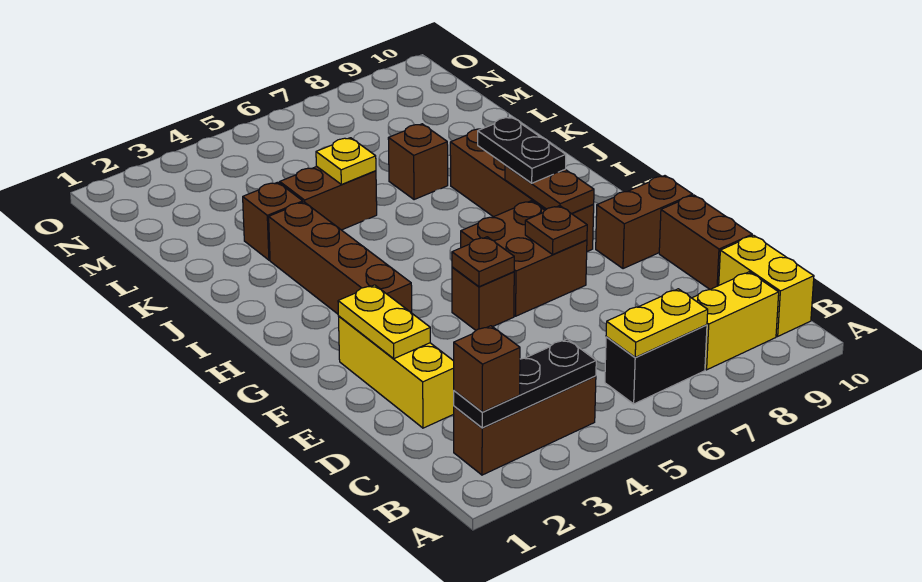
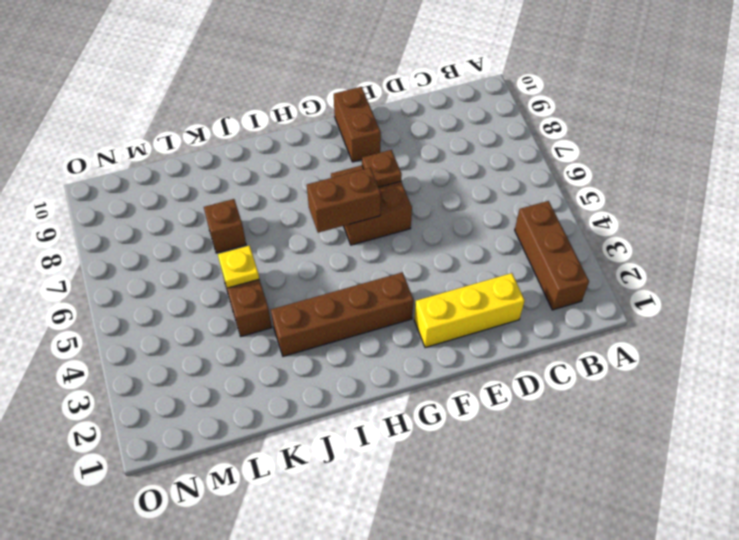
brown 1x2 brick [307,168,381,233] -> brown 1x2 brick moved to [659,195,752,290]
none -> black 1x2 brick [605,325,707,404]
none -> yellow 1x2 brick [692,272,779,370]
none -> yellow 1x2 brick [719,235,814,336]

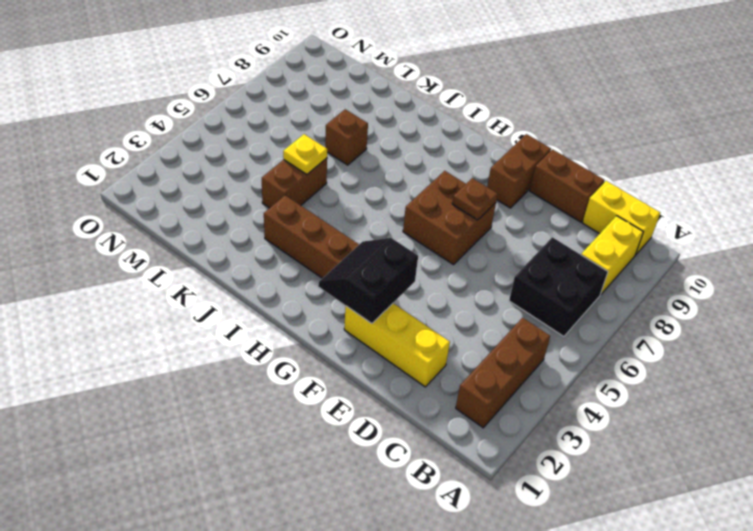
black 2x2 brick [509,237,608,336] -> black 1x2 brick [605,325,707,404]
black 2x2 slope [318,238,418,324] -> yellow 1x2 plate [338,285,430,359]
none -> brown 1x1 brick [452,267,514,330]
none -> brown 1x4 brick [450,129,594,251]
none -> brown 1x1 brick [243,182,303,260]

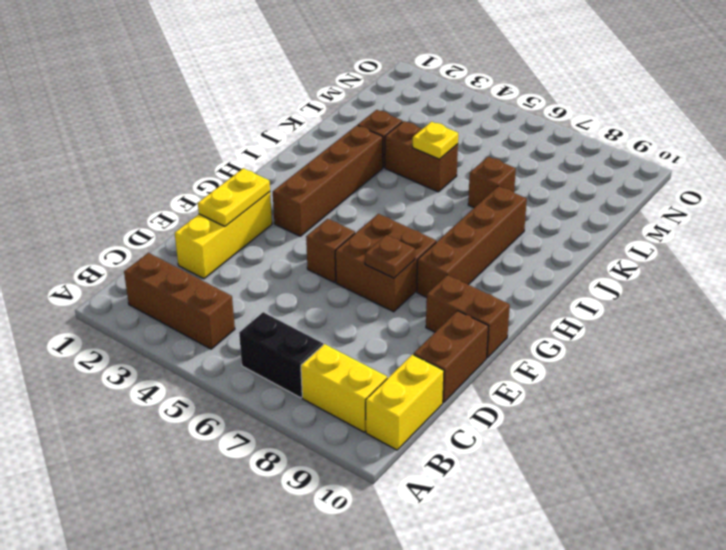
none -> black 1x3 plate [454,339,596,428]
none -> yellow 1x2 plate [606,289,708,357]
none -> brown 1x1 plate [452,237,514,287]

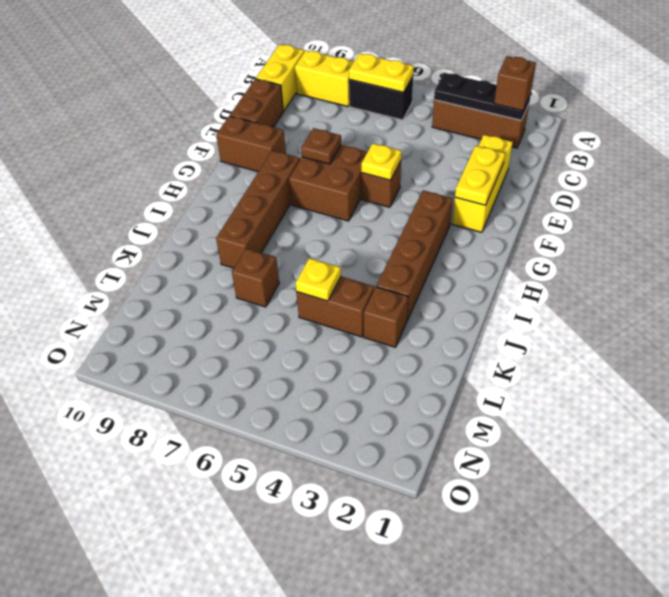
yellow 1x1 plate [361,143,401,180] -> brown 1x1 plate [452,237,514,287]
none -> brown 1x2 plate [505,165,594,214]
none -> black 1x2 plate [478,117,566,183]

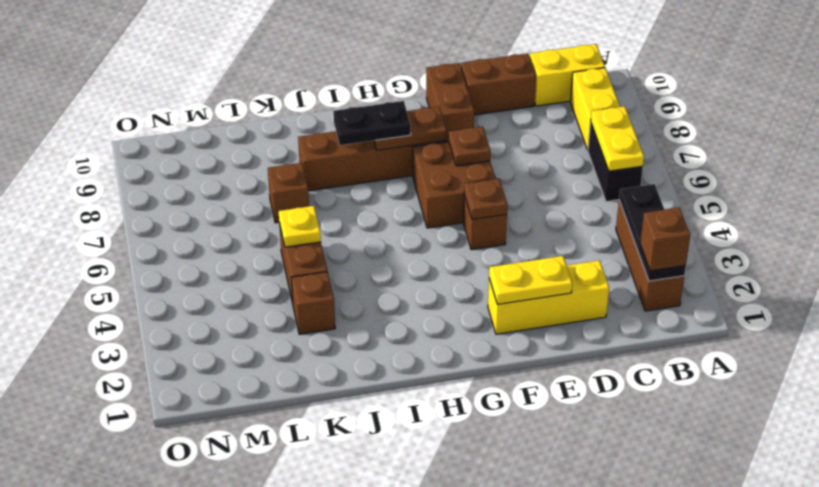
none -> brown 1x4 brick [269,202,412,314]

